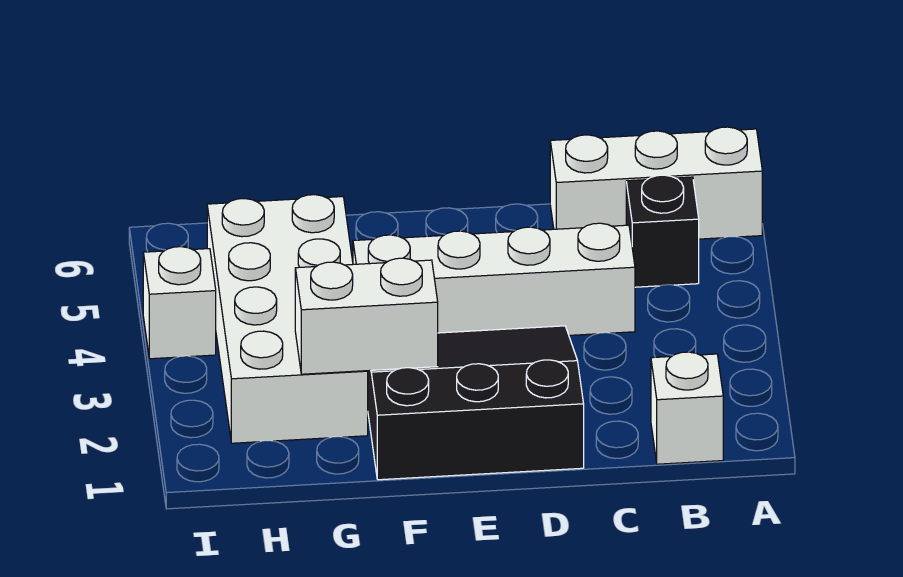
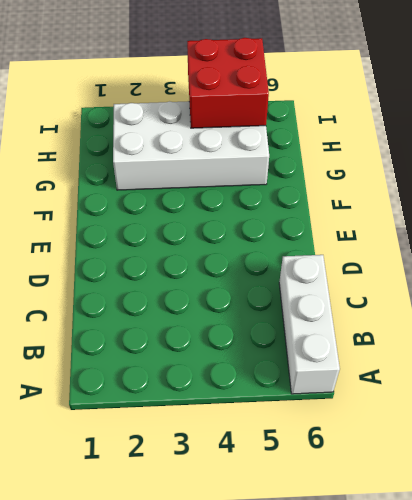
red 2x2 brick [187,38,269,128] -> none
none -> white 1x1 brick [651,352,723,464]
none -> black 1x1 brick [626,175,699,287]

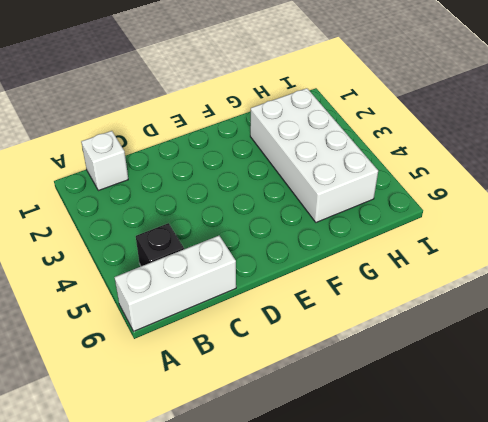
none -> white 1x4 brick [353,223,635,335]
none -> black 3x3 slope [368,326,584,480]

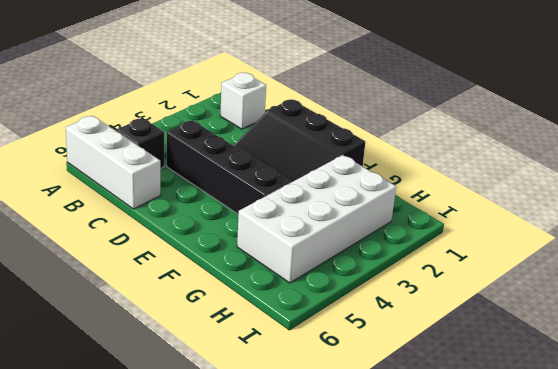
black 1x4 brick [167,120,291,214] -> white 1x4 brick [353,223,635,335]
none -> white 1x1 brick [143,247,216,359]
none -> white 1x2 brick [295,258,438,374]

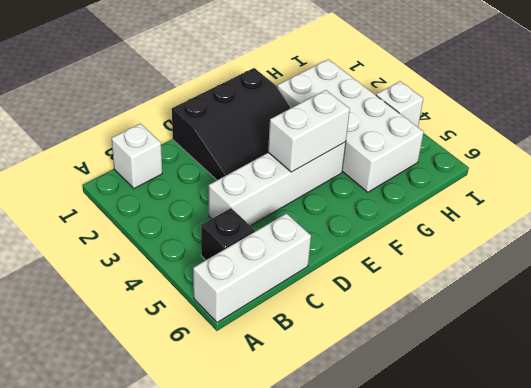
white 1x2 brick [268,90,350,172] -> white 1x2 brick moved to [295,258,438,374]

